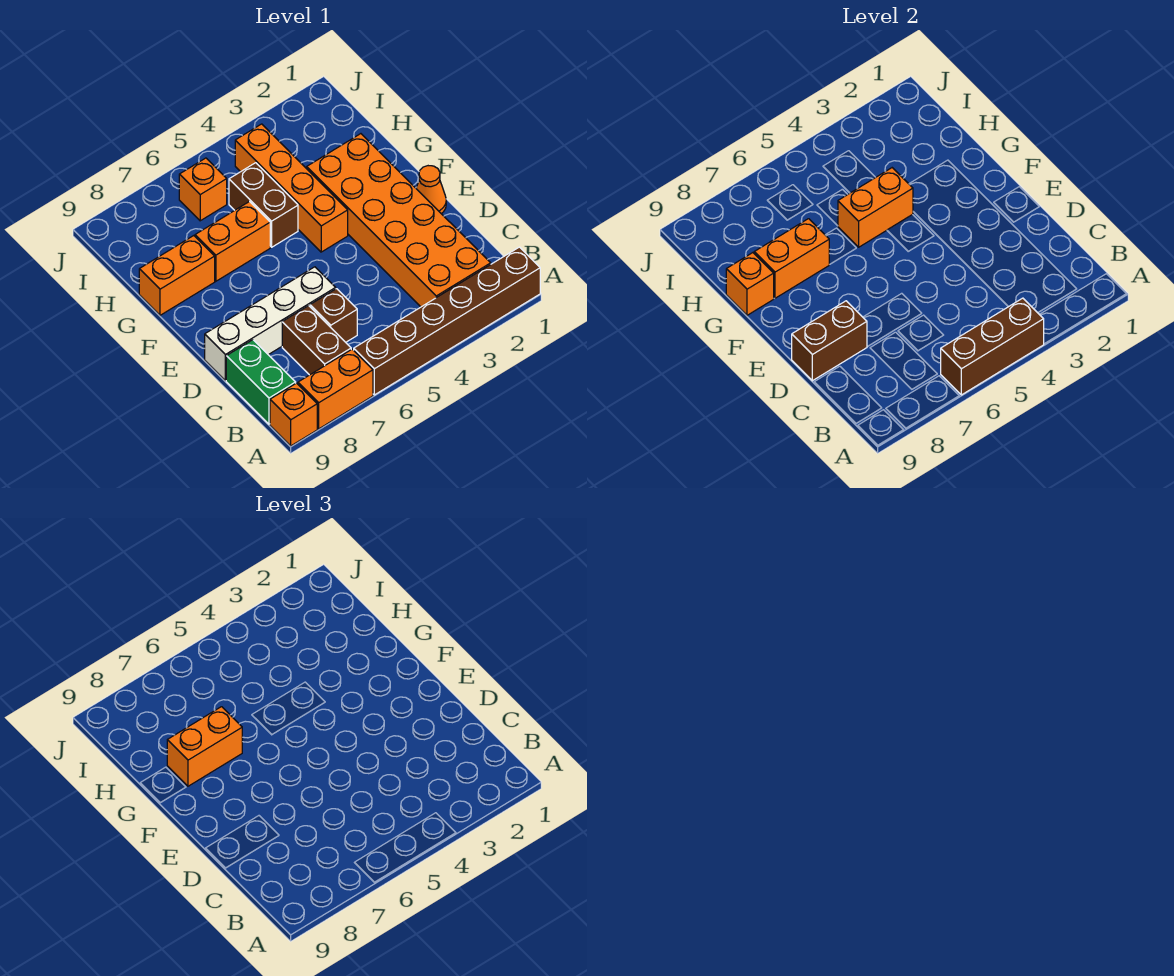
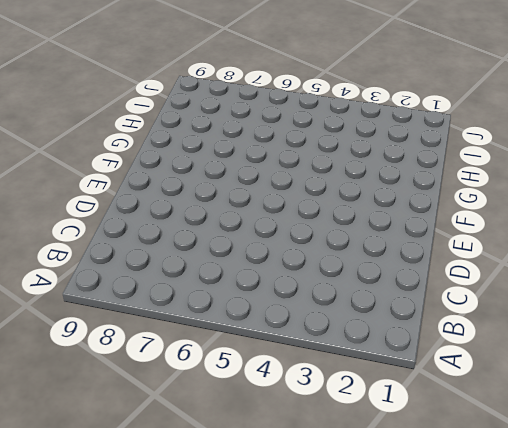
none -> brown 1x6 brick [354,247,540,395]
none -> orange 1x2 brick [298,349,373,429]
none -> orange 1x1 brick [270,383,317,446]

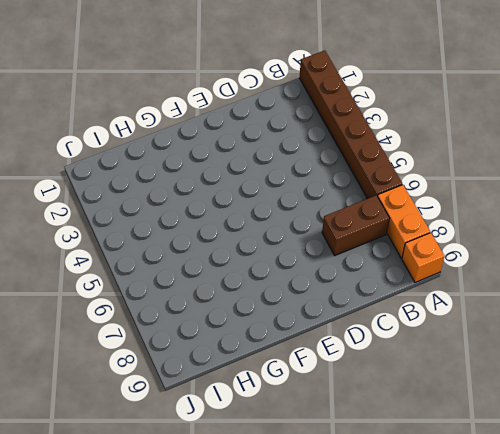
none -> orange 2x6 brick [307,134,491,307]
none -> green 1x2 brick [226,340,296,424]
none -> brown 1x1 brick [310,289,357,342]

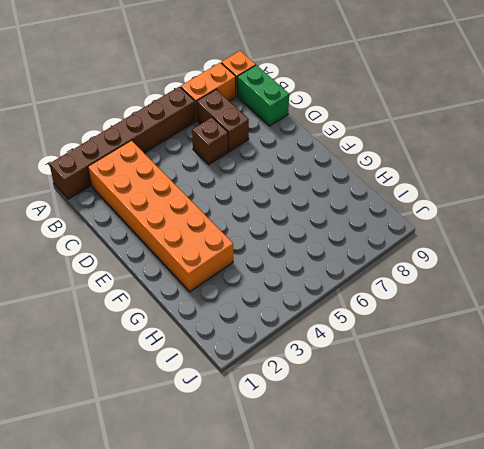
none -> white 1x4 brick [205,267,336,381]
none -> orange 1x1 cone [416,166,446,214]
none -> orange 1x4 brick [235,124,348,252]

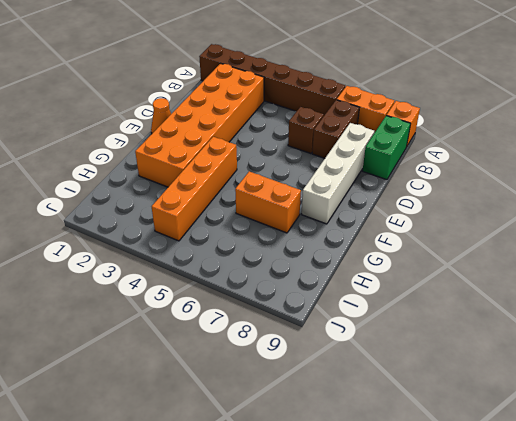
white 1x4 brick [302,123,374,224] -> white 1x4 brick turned to [205,267,336,381]
none -> brown 1x2 brick [229,163,298,247]
none -> orange 1x2 brick [139,236,215,315]
none -> orange 1x1 brick [179,158,227,221]

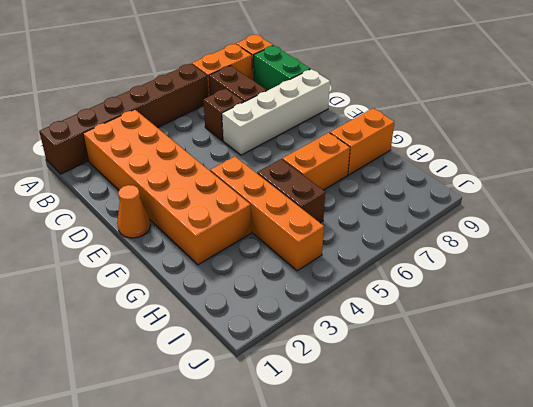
none -> orange 1x1 brick [179,158,227,221]
none -> brown 1x3 brick [941,298,1044,395]
none -> brown 1x2 brick [792,301,867,381]

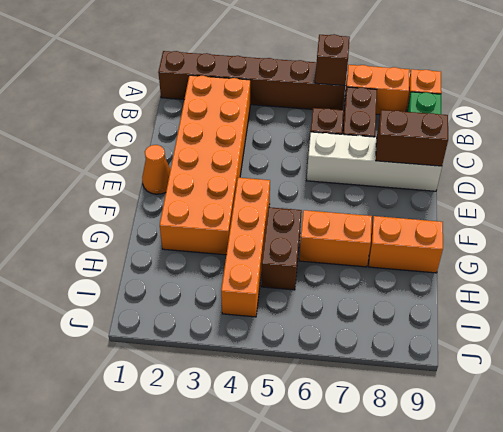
brown 1x1 brick [315,34,350,86] -> brown 1x3 brick [941,298,1044,395]
none -> orange 1x1 brick [179,158,227,221]
none -> orange 1x2 brick [838,168,913,247]
none -> orange 1x2 brick [754,219,829,298]

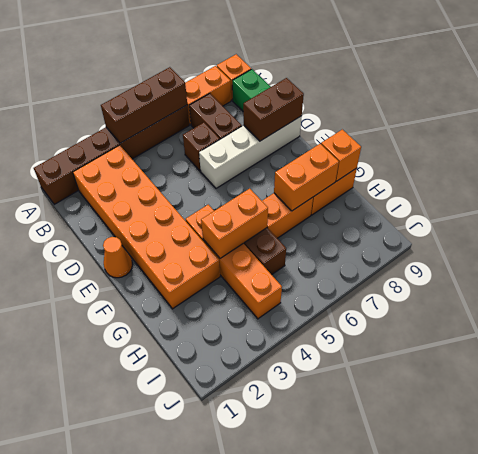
none -> orange 1x1 brick [179,158,227,221]
none -> orange 1x2 brick [167,707,242,786]

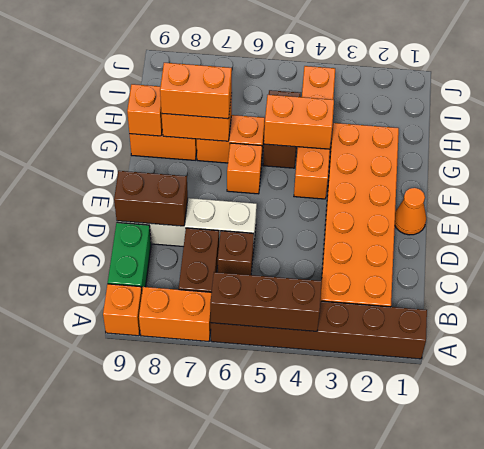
orange 1x1 brick [227,143,262,194] -> orange 1x1 brick moved to [179,158,227,221]

